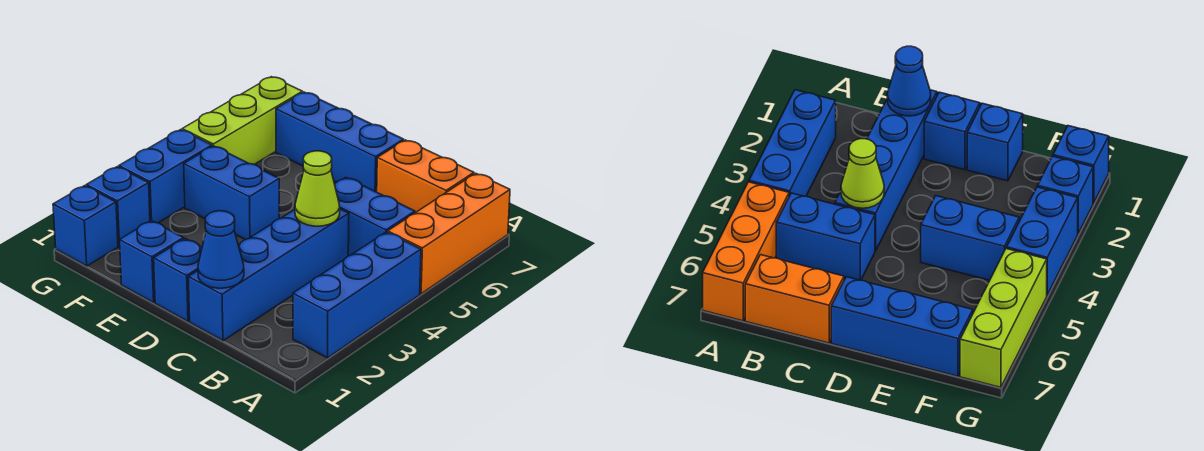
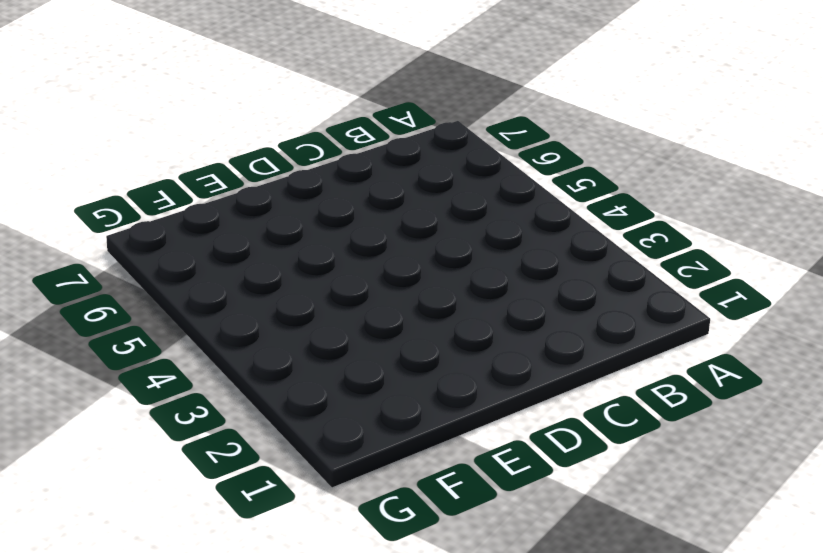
none -> blue 1x3 brick [293,232,421,358]
none -> orange 1x3 brick [388,173,510,294]
none -> blue 1x2 brick [335,178,415,256]

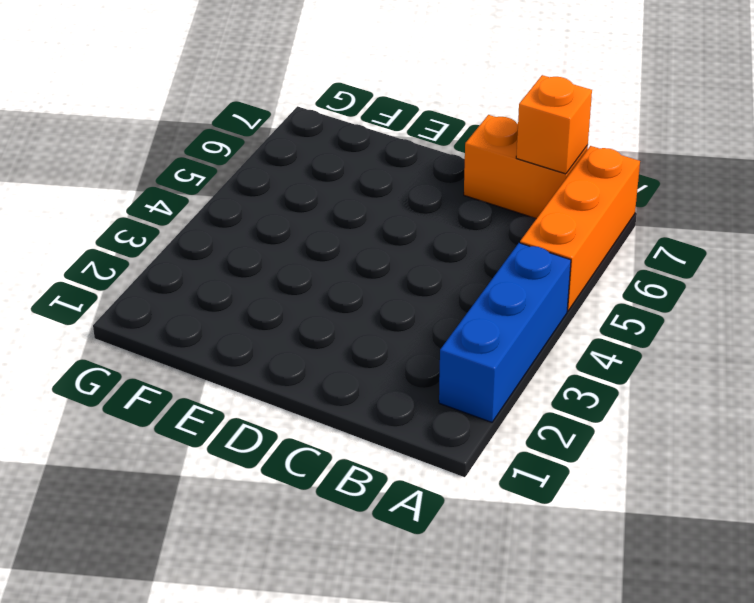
orange 1x1 brick [516,75,592,174] -> none
none -> blue 1x2 brick [335,178,415,256]
none -> blue 1x4 brick [188,209,349,341]
none -> blue 1x1 brick [154,238,202,321]

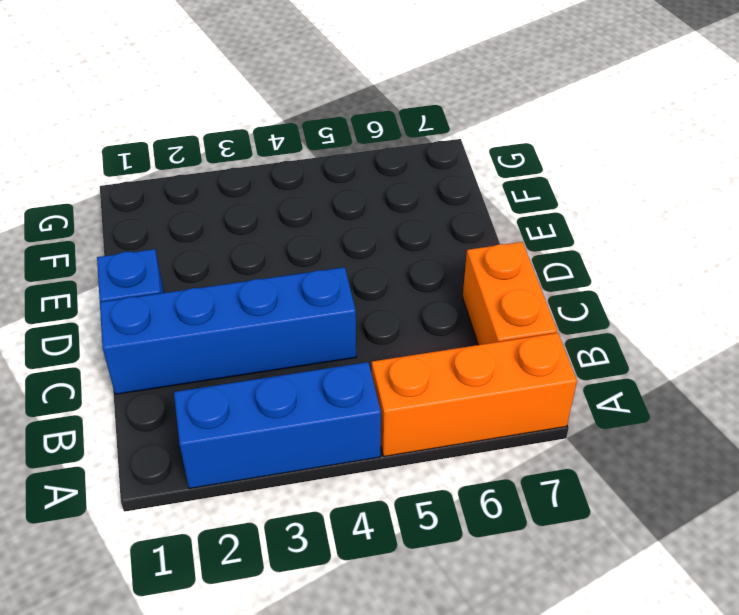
none -> blue 1x2 brick [335,178,415,256]
none -> blue 1x3 brick [276,92,404,192]
none -> blue 1x1 brick [120,220,184,303]

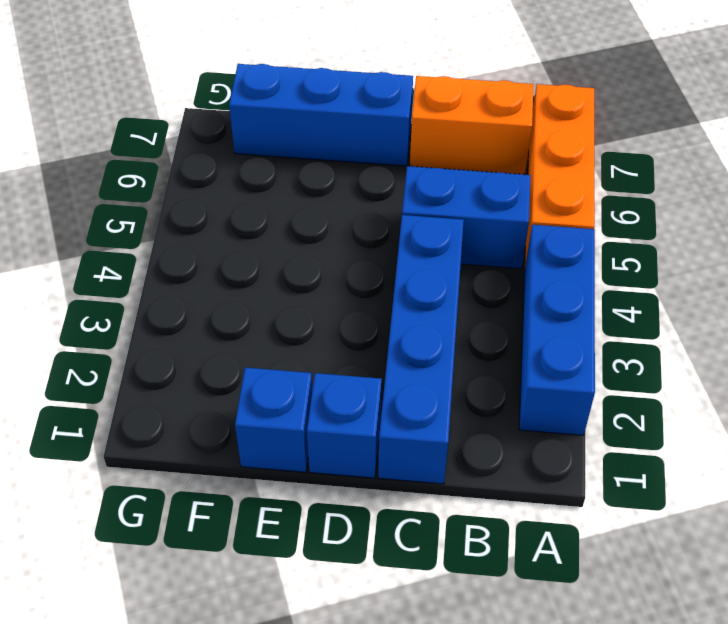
none -> blue 1x2 brick [184,146,279,240]
none -> blue 1x1 brick [53,186,118,266]
none -> blue 1x1 brick [86,167,150,246]

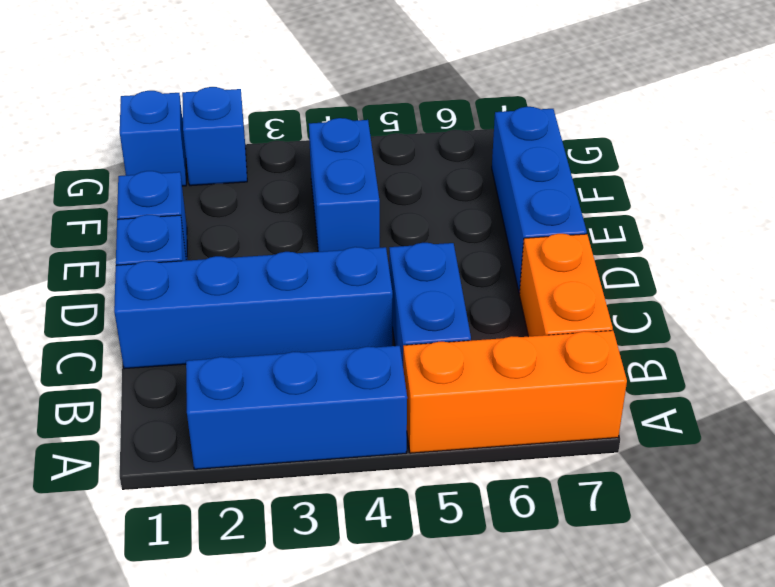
none -> blue 1x2 brick [119,130,212,223]
none -> lime 1x3 brick [182,77,303,164]
none -> blue 1x1 cone [198,211,244,288]

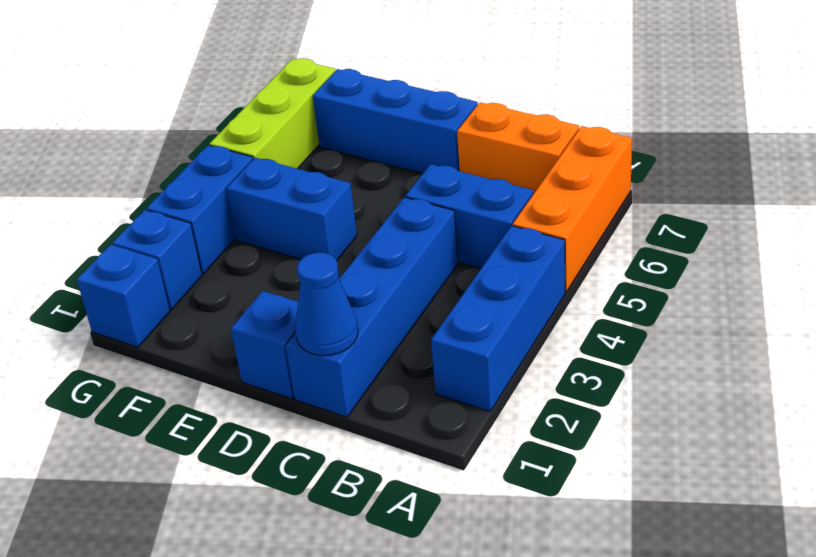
none -> blue 1x1 brick [120,220,184,303]
none -> lime 1x1 cone [295,151,340,226]

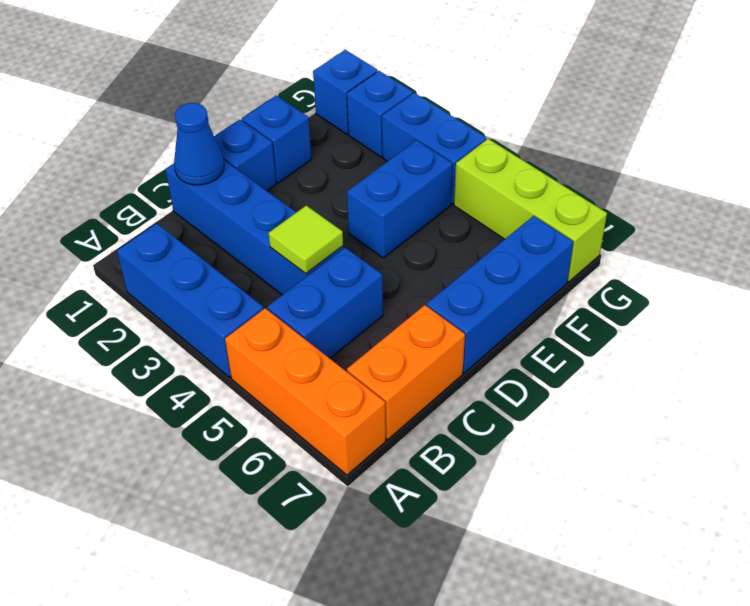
lime 1x1 tile [269,205,343,274] -> lime 1x1 cone [295,151,340,226]

